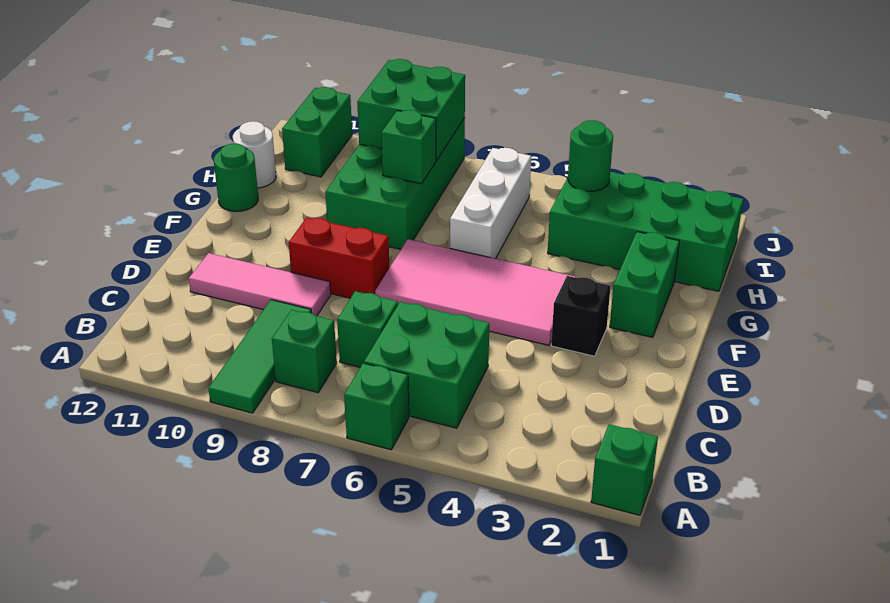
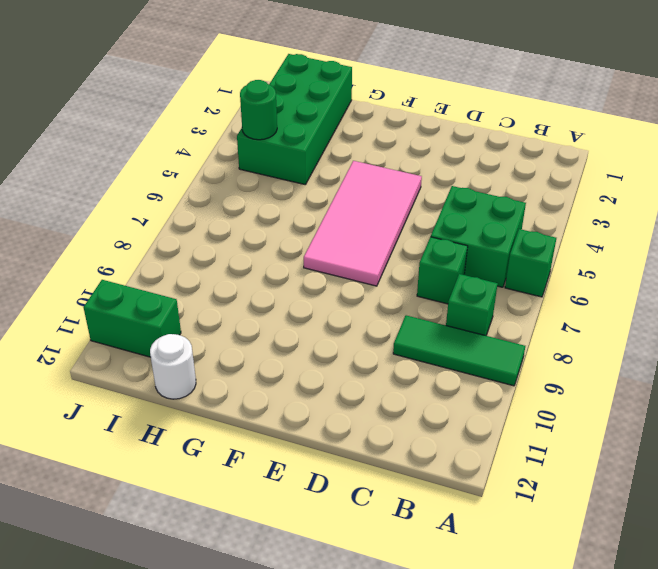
none -> green 1x1 brick [591,424,658,515]
none -> pink 1x3 tile [189,253,331,316]
none -> black 1x1 brick [551,276,611,356]

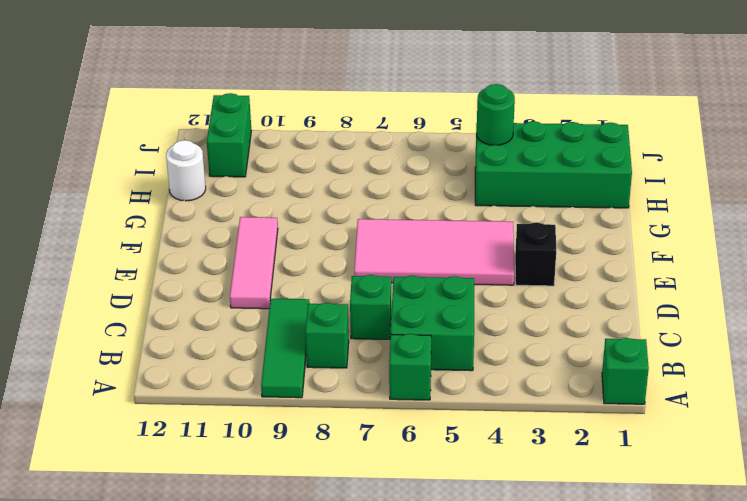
pink 1x3 tile [230,217,278,309] -> pink 1x3 tile turned to [189,253,331,316]
none -> red 1x2 brick [289,218,389,298]
none -> green 1x2 brick [610,232,679,337]
none -> white 1x3 brick [450,148,531,259]

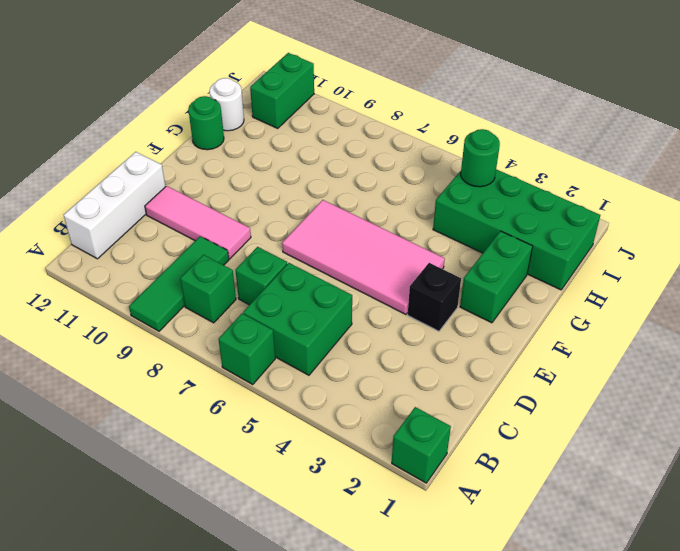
white 1x3 brick [64,152,166,259] -> white 1x3 brick moved to [450,148,531,259]
none -> red 1x2 brick [289,218,389,298]
none -> green 2x4 brick [325,118,465,249]
none -> green 1x1 brick [381,110,436,184]

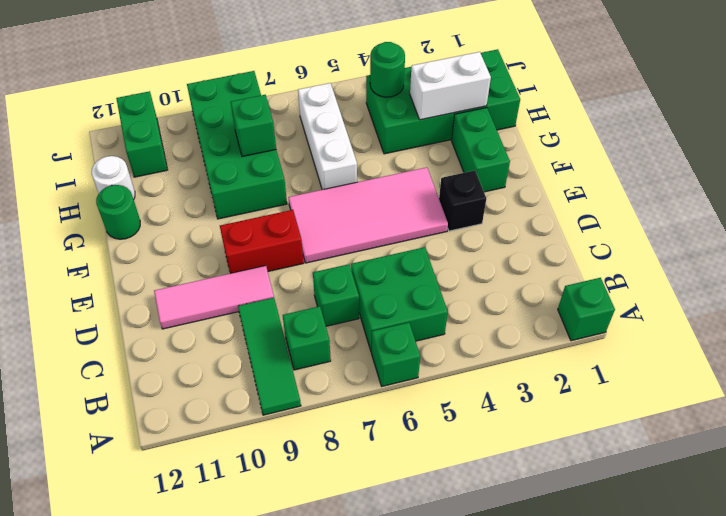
white 1x2 brick [410,52,491,120] -> none
none -> green 2x2 brick [357,59,465,160]

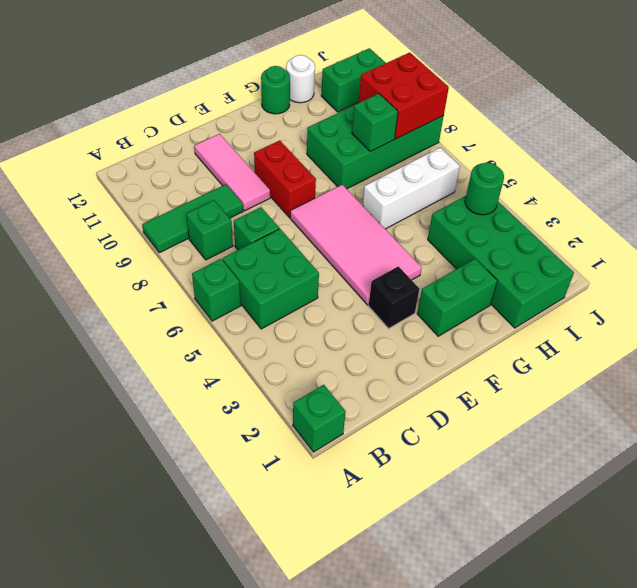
red 2x2 brick [359,53,449,139] -> green 2x2 brick [357,59,465,160]

